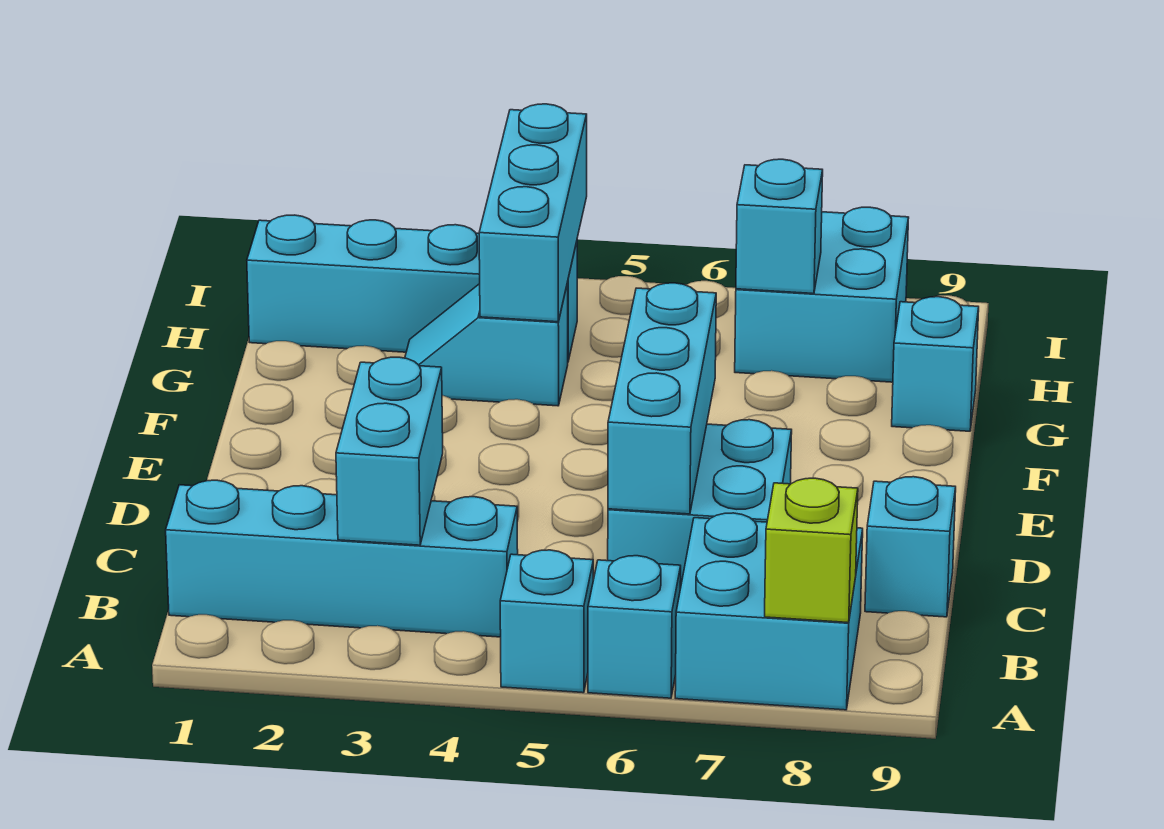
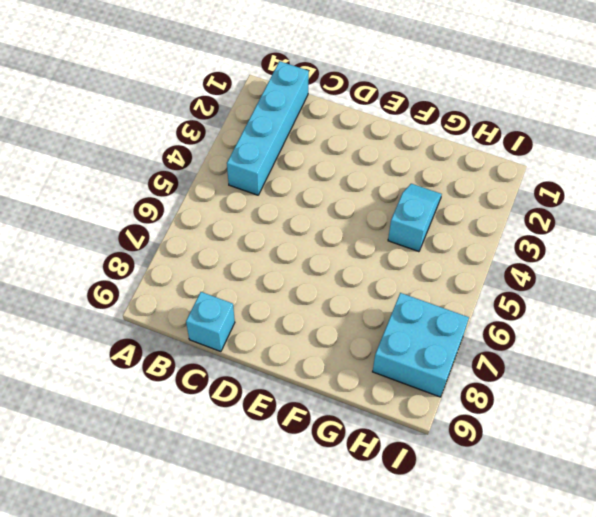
none -> cyan 1x1 brick [500,550,593,693]
none -> cyan 1x1 brick [588,556,681,698]
none -> cyan 2x2 brick [675,513,863,710]

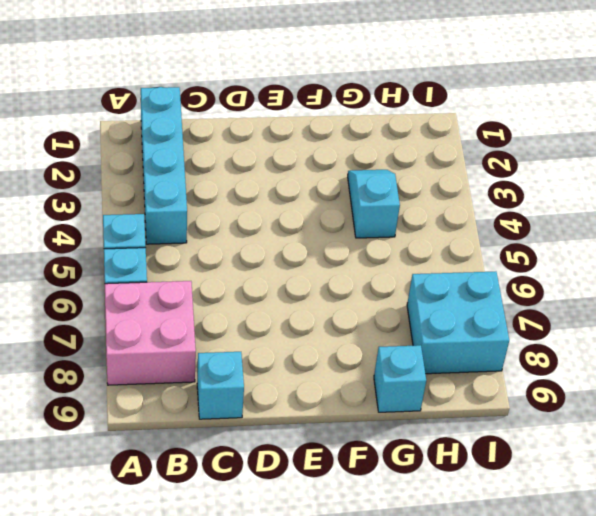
pink 2x2 brick [105,281,196,385] -> cyan 2x2 brick [675,513,863,710]
none -> cyan 2x2 brick [608,420,792,589]
none -> cyan 1x4 brick [247,215,577,361]
none -> lime 1x1 brick [765,478,858,623]

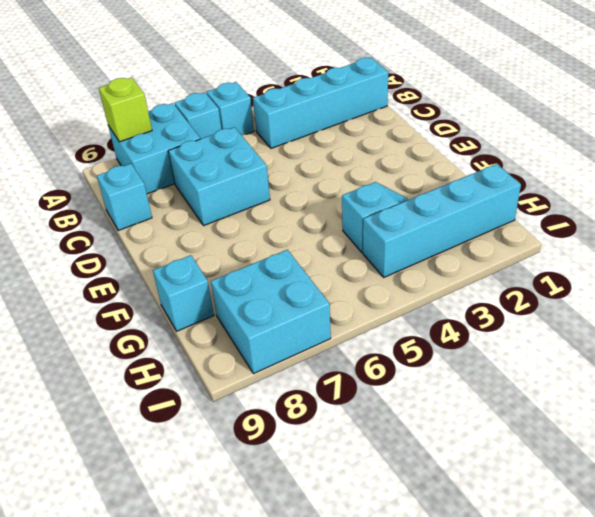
none -> cyan 1x2 brick [336,357,443,545]
none -> cyan 1x3 brick [608,283,716,514]
none -> cyan 1x3 brick [479,104,587,322]

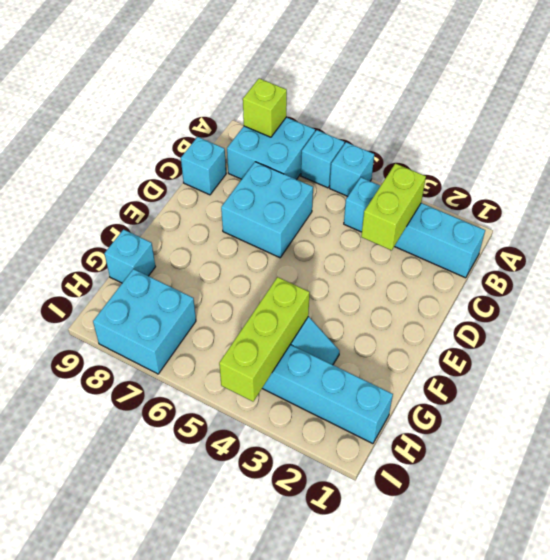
lime 1x2 brick [361,164,426,250] -> cyan 1x2 brick [336,357,443,545]
lime 1x3 brick [219,277,310,401] -> cyan 1x3 brick [479,104,587,322]
none -> cyan 1x3 brick [608,283,716,514]
none -> cyan 1x1 brick [736,159,823,294]

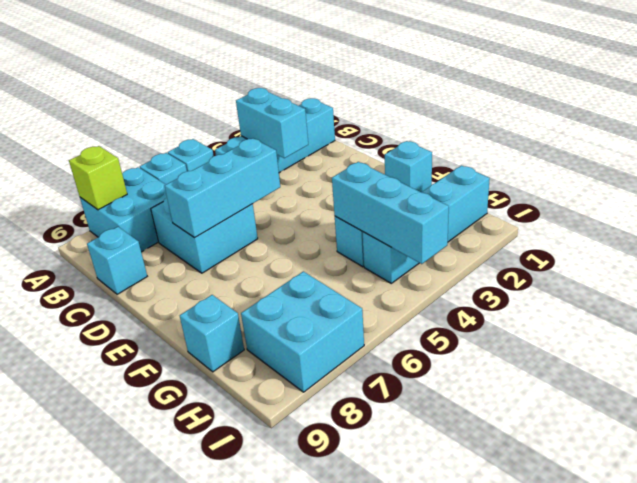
cyan 1x3 brick [165,139,280,238] -> cyan 1x3 brick turned to [608,283,716,514]
cyan 1x1 brick [385,141,432,192] -> cyan 1x1 brick moved to [736,159,823,294]

